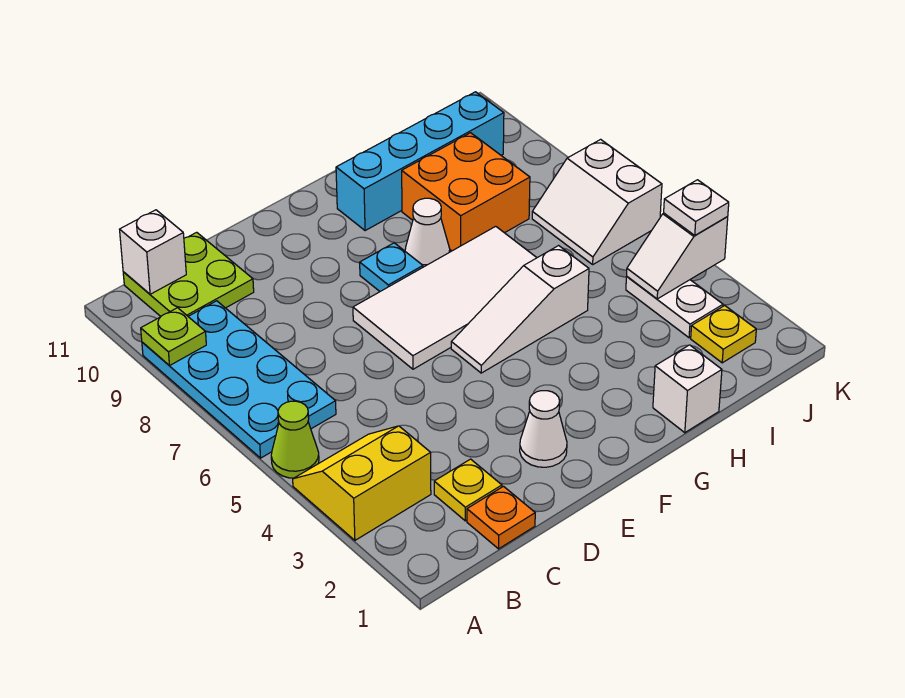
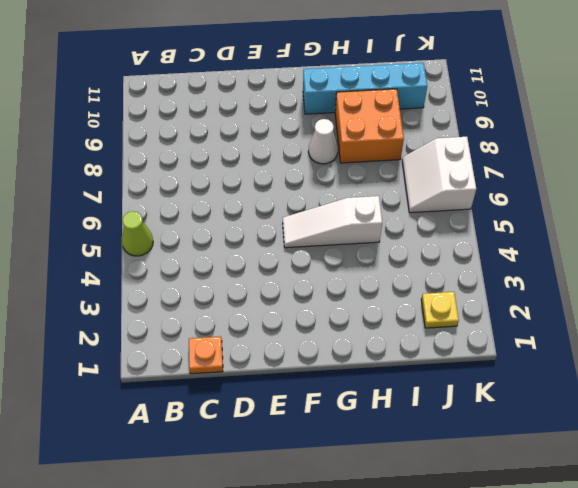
none -> yellow 2x2 slope [293,426,431,540]
none -> cyan 2x4 plate [142,301,336,458]
none -> lime 2x2 plate [123,232,254,316]

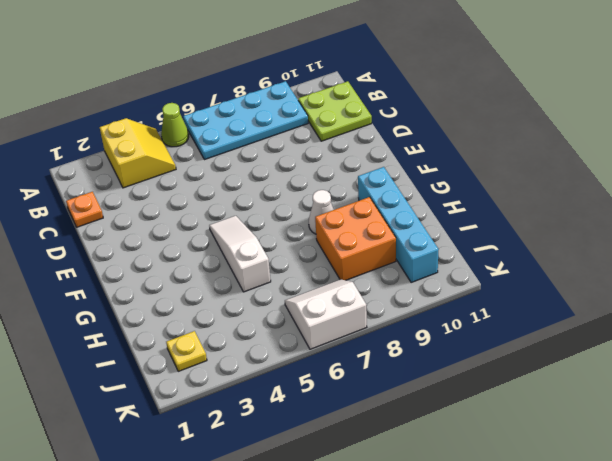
none -> yellow 1x1 plate [434,459,502,521]
none -> white 1x1 cone [520,391,567,467]
none -> white 2x4 tile [353,226,537,369]

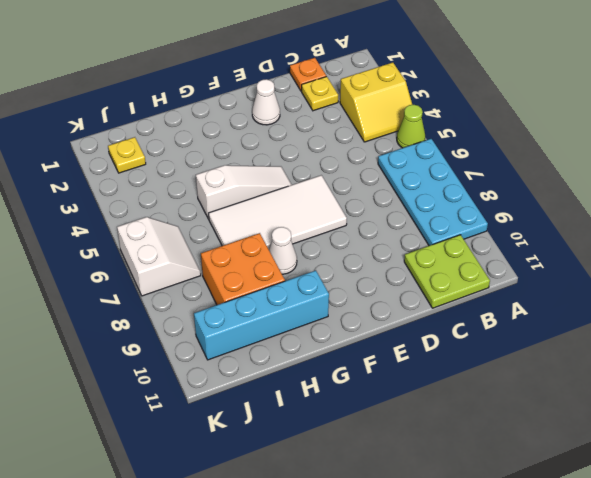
none -> cyan 1x1 plate [360,243,423,291]
none -> white 1x1 brick [653,345,722,433]
none -> white 1x2 plate [626,277,723,338]

